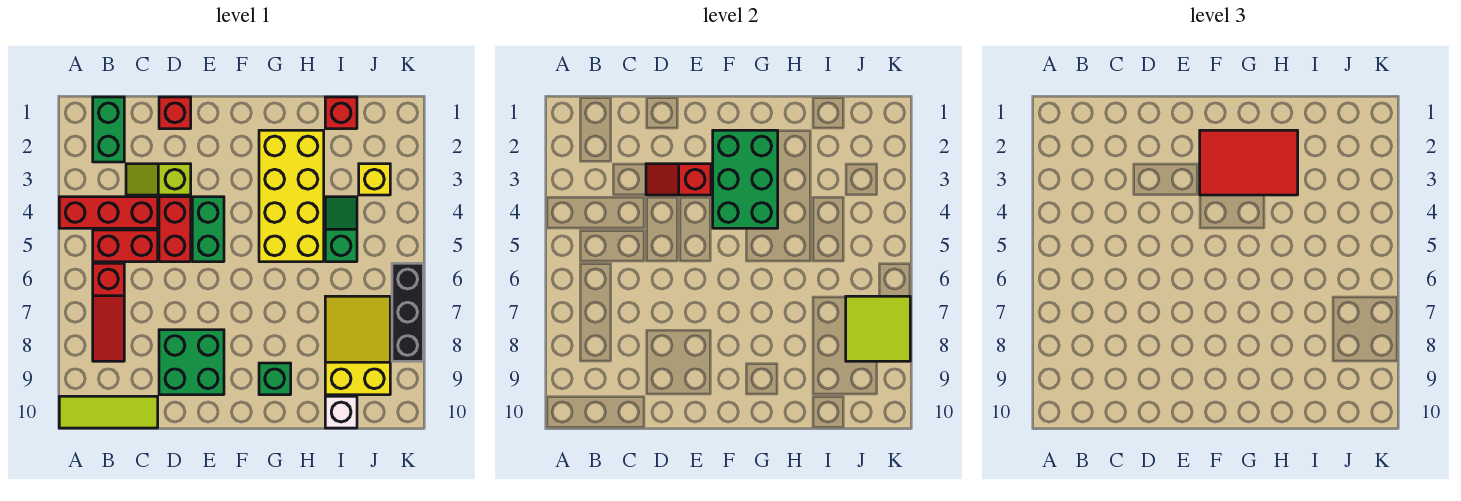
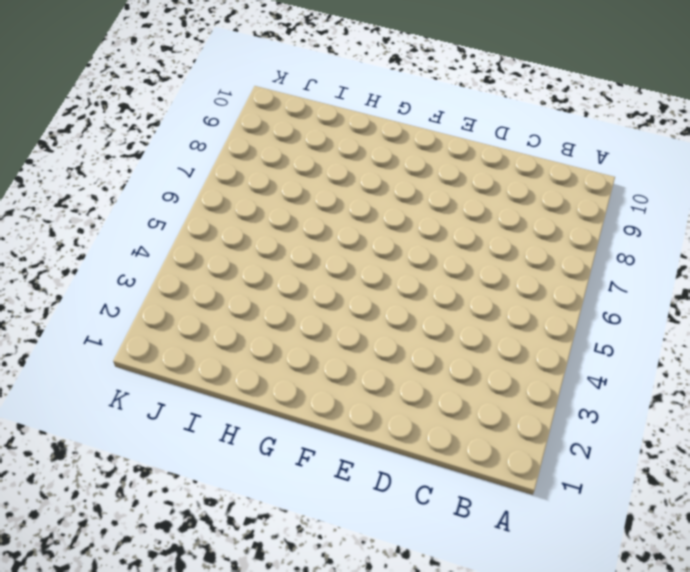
none -> red 1x3 brick [59,197,158,228]
none -> lime 1x3 tile [59,396,158,428]
none -> green 1x2 brick [93,97,124,162]

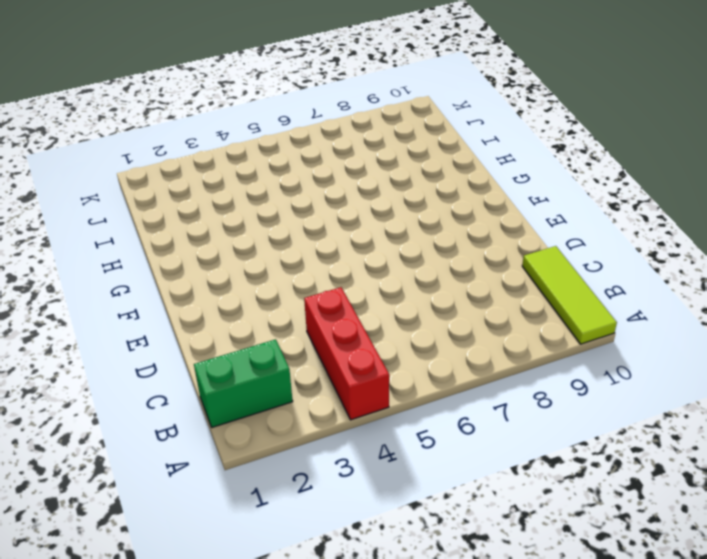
none -> red 1x2 brick [93,230,158,262]
none -> red 1x3 slope [93,263,124,361]
none -> lime 1x2 slope [126,164,191,195]

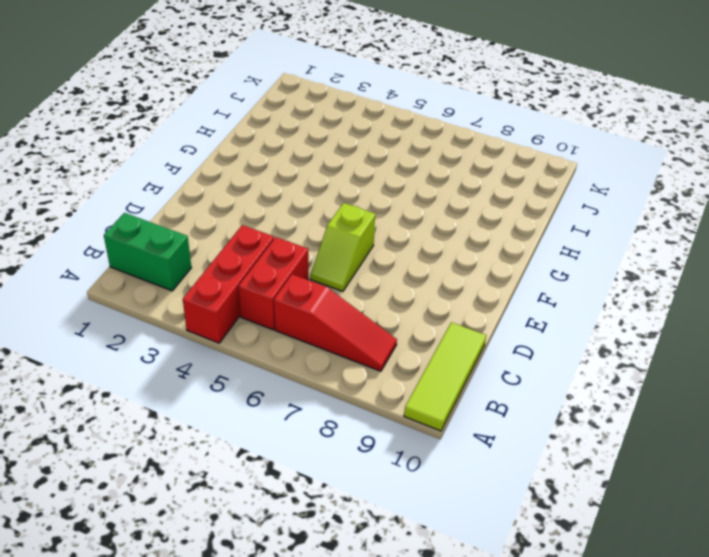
lime 1x2 slope [311,203,376,291] -> lime 1x2 slope moved to [126,164,191,195]
none -> red 1x1 brick [159,97,191,129]
none -> red 1x2 brick [159,197,191,262]
none -> green 2x2 brick [159,330,224,395]

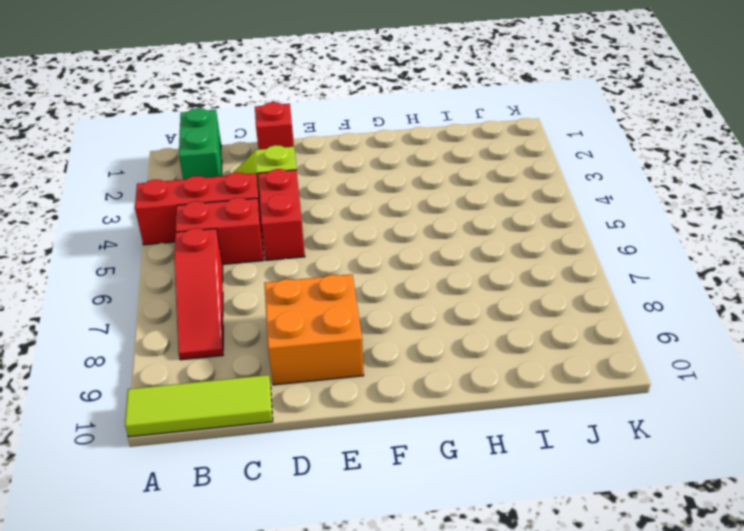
orange 2x2 brick [264,274,364,385] -> green 2x2 brick [159,330,224,395]
none -> green 1x2 brick [192,197,224,262]
none -> yellow 2x4 brick [259,130,324,262]
none -> green 1x1 brick [259,363,291,395]

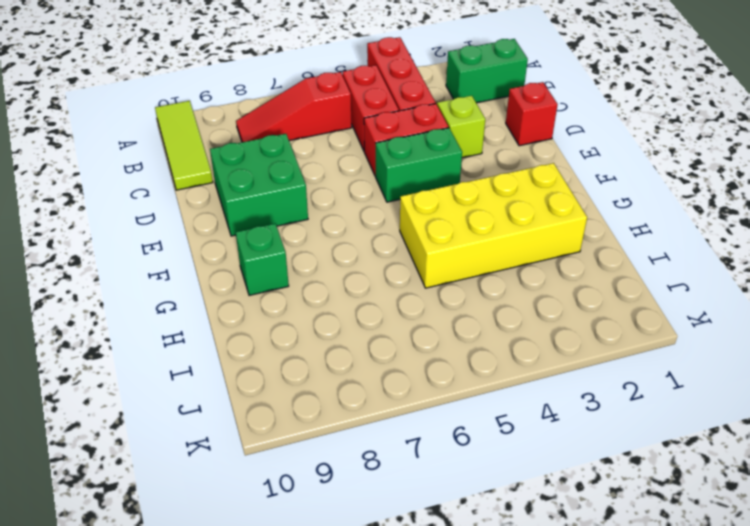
none -> red 1x1 brick [325,97,357,129]
none -> green 1x2 slope [325,197,357,262]
none -> yellow 2x3 slope [325,296,390,395]

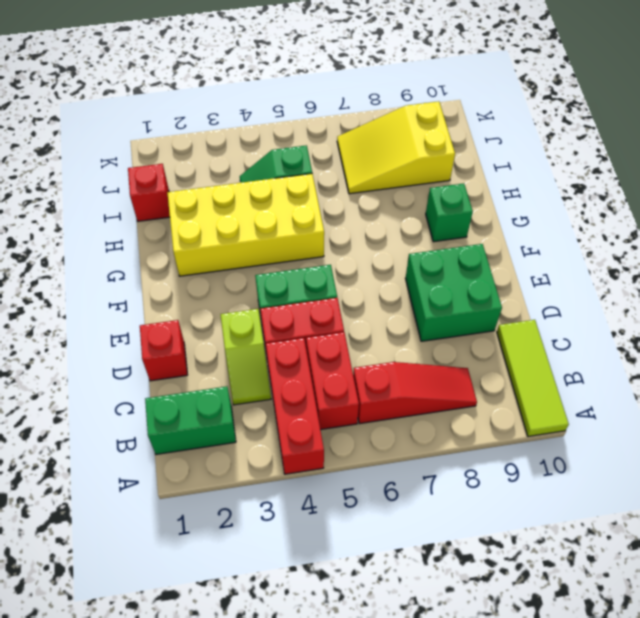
none -> white 1x1 brick [325,396,357,428]
none -> yellow 1x1 brick [359,164,390,195]
none -> black 1x3 brick [392,263,423,361]

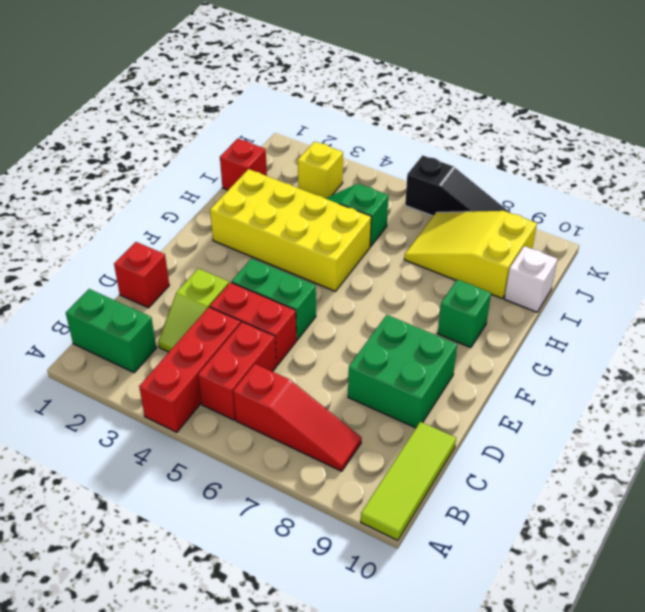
black 1x3 slope [405,155,510,216] -> black 1x3 brick [392,263,423,361]
none -> red 1x2 slope [646,164,711,195]
none -> green 2x3 brick [713,130,778,228]
none -> lime 2x2 tile [846,296,910,361]

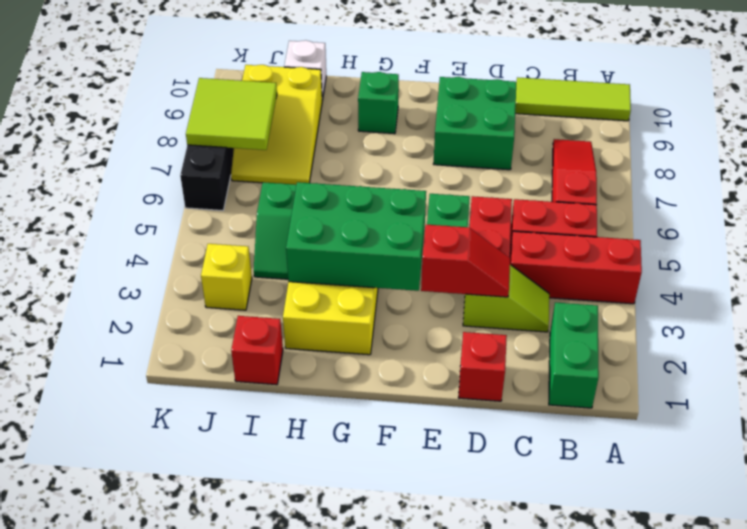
green 2x3 brick [286,182,426,291] -> green 2x3 brick turned to [713,130,778,228]
none -> red 2x3 tile [1200,130,1298,195]

